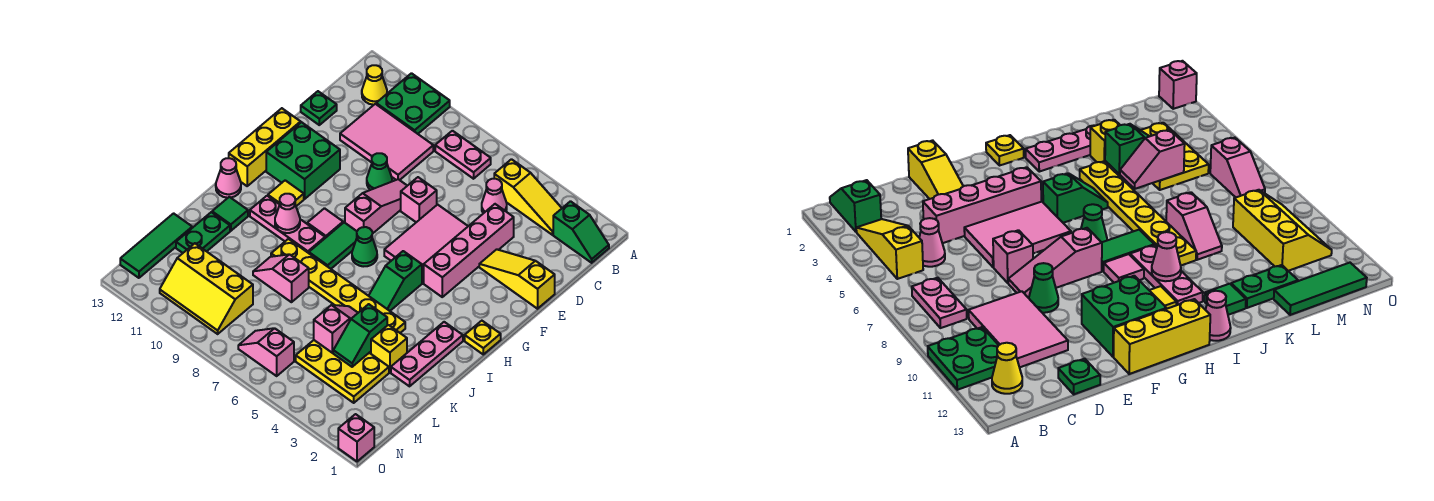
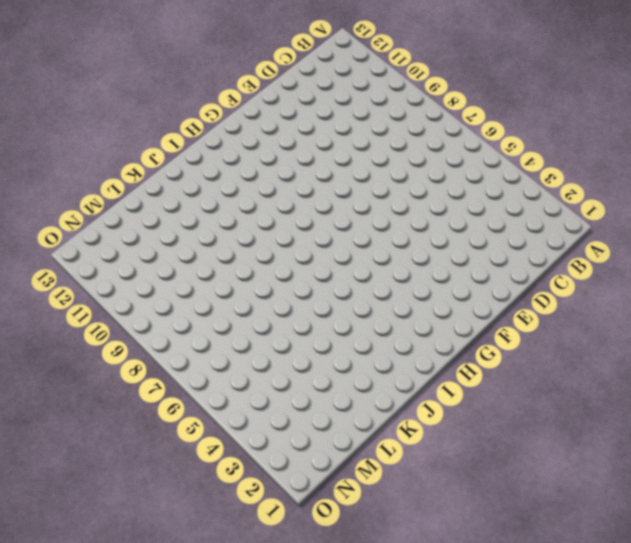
none -> green 2x2 plate [376,73,450,134]
none -> green 1x2 slope [553,201,609,263]
none -> yellow 1x3 slope [494,159,562,235]
none -> pink 1x2 plate [435,131,491,179]

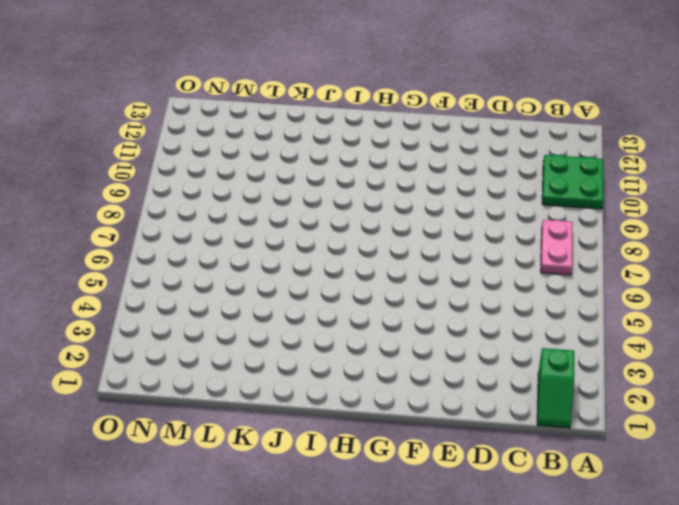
none -> yellow 1x3 slope [494,159,562,235]
none -> yellow 1x1 cone [362,65,387,105]
none -> pink 1x1 cone [482,179,507,213]
none -> pink 2x3 tile [340,104,433,180]

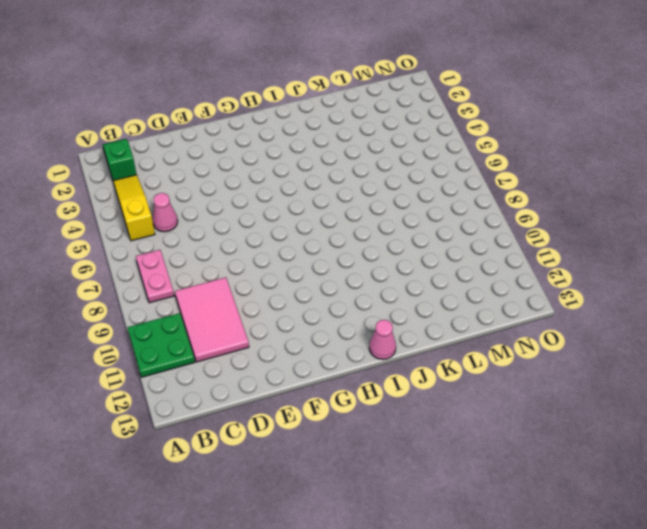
none -> yellow 1x1 cone [362,65,387,105]
none -> pink 1x4 brick [424,204,514,297]
none -> green 1x1 plate [301,91,337,125]
none -> yellow 1x3 slope [479,249,555,309]

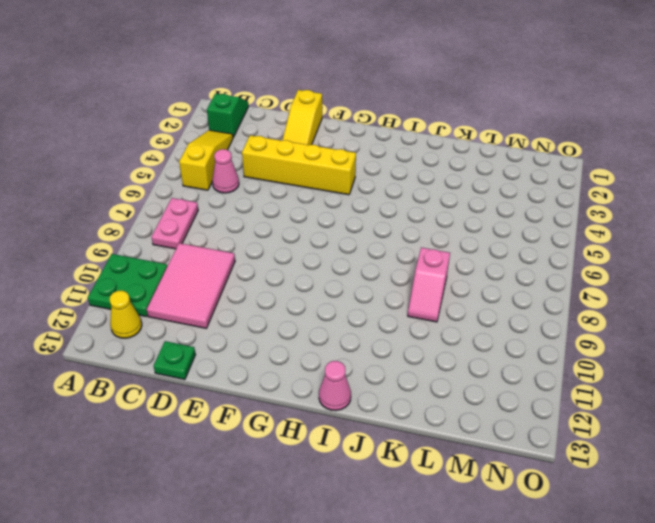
yellow 1x4 brick [242,135,356,195] -> pink 1x4 brick [424,204,514,297]
none -> pink 2x3 tile [384,205,468,283]
none -> pink 1x1 brick [401,177,437,222]
none -> pink 1x3 slope [345,179,407,234]
none -> green 1x1 cone [367,153,392,190]

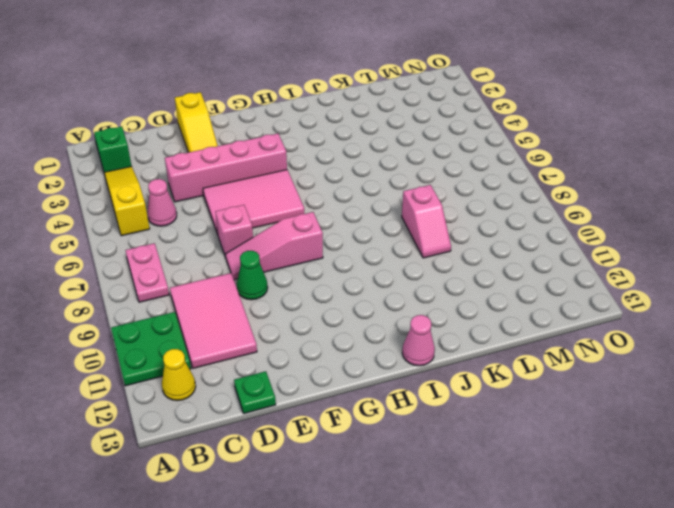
none -> green 2x2 brick [266,122,340,199]
none -> yellow 1x3 brick [229,108,301,186]
none -> yellow 1x1 plate [465,321,501,354]
none -> green 1x2 slope [369,251,422,311]

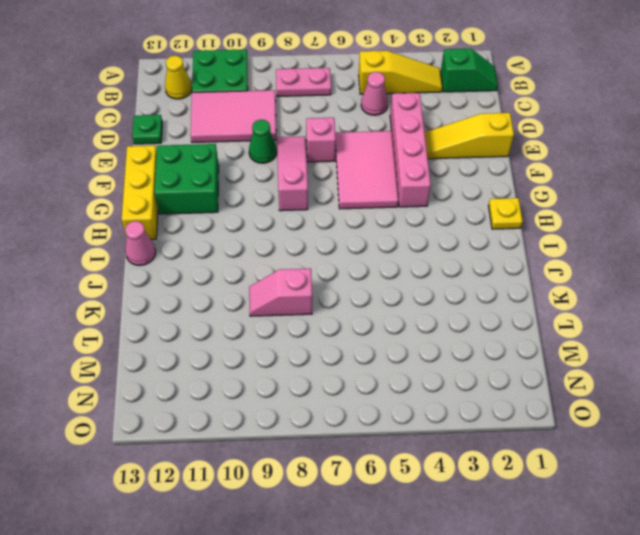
none -> green 1x2 slope [369,251,422,311]
none -> green 1x1 cone [352,227,377,267]
none -> green 1x2 tile [309,222,357,269]
none -> pink 1x1 tile [307,208,343,238]

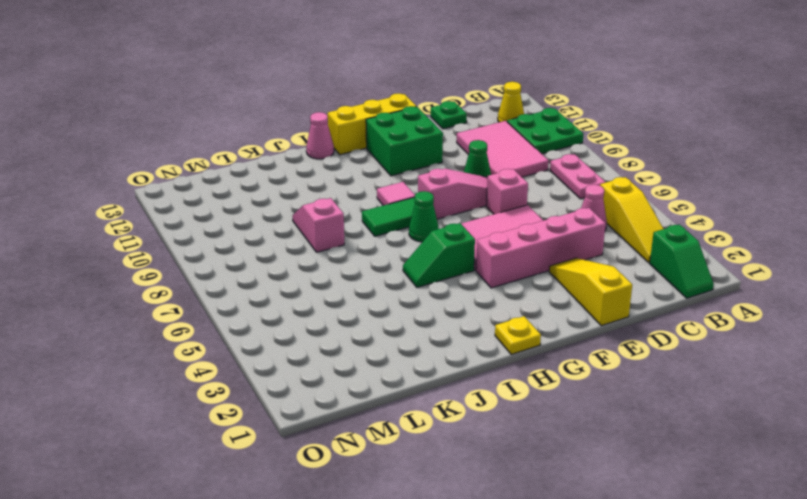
none -> yellow 1x1 tile [268,180,304,206]
none -> pink 1x3 plate [391,322,463,386]
none -> pink 1x3 plate [250,196,325,253]
none -> yellow 1x6 plate [271,239,405,333]

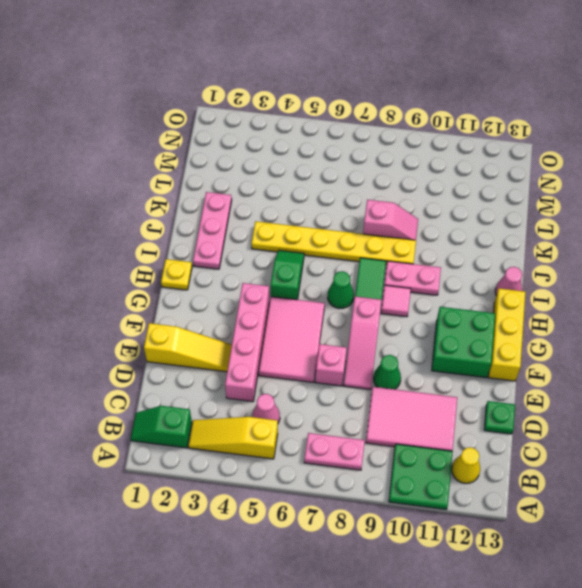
pink 1x2 plate [385,261,441,295] -> pink 1x3 plate [250,196,325,253]
none -> yellow 1x1 tile [268,180,304,206]
none -> green 1x1 tile [212,197,248,231]
none -> yellow 1x1 brick [371,325,407,372]
none -> green 1x2 plate [176,212,230,253]

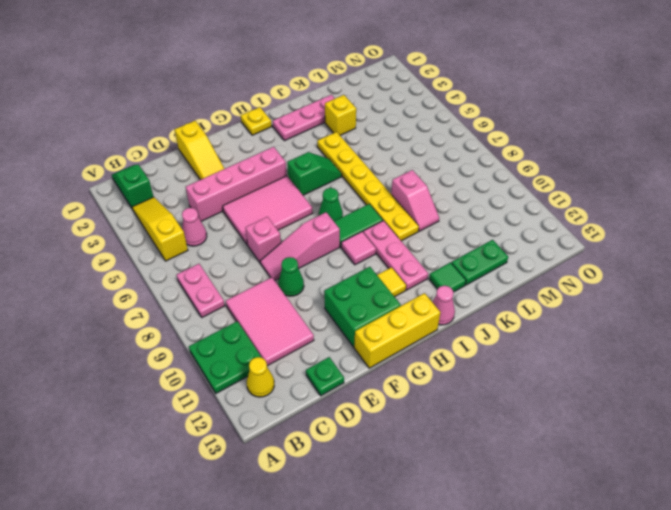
none -> yellow 2x3 plate [296,340,389,403]
none -> green 1x3 tile [120,213,192,278]
none -> yellow 2x3 slope [160,243,253,334]
none -> pink 1x2 slope [238,328,294,376]

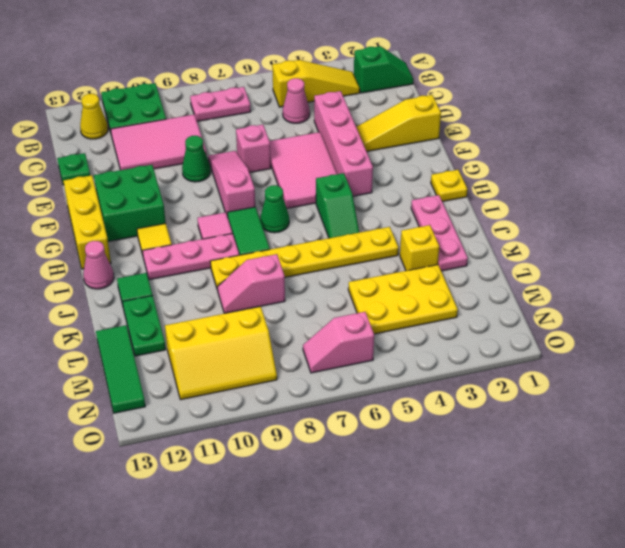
none -> pink 1x1 brick [338,414,374,461]
none -> pink 1x1 cone [275,194,300,233]
none -> green 1x2 slope [333,304,387,367]
none -> pink 1x2 slope [314,305,358,353]

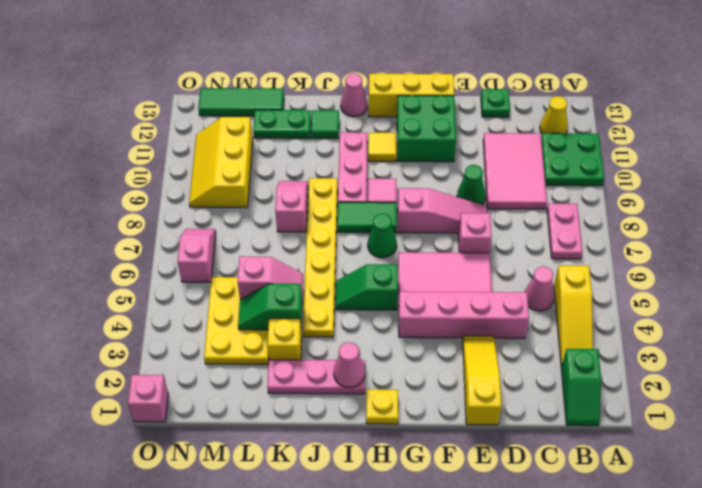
pink 1x1 cone [334,342,365,388] -> pink 1x1 cone moved to [275,194,300,233]

